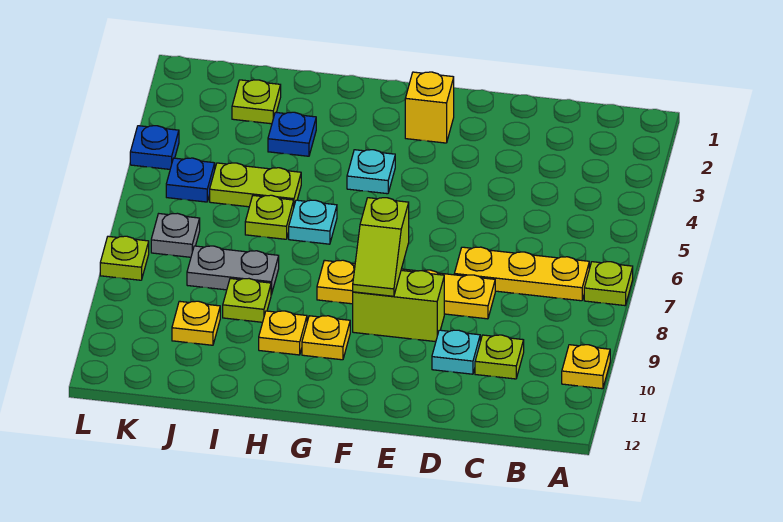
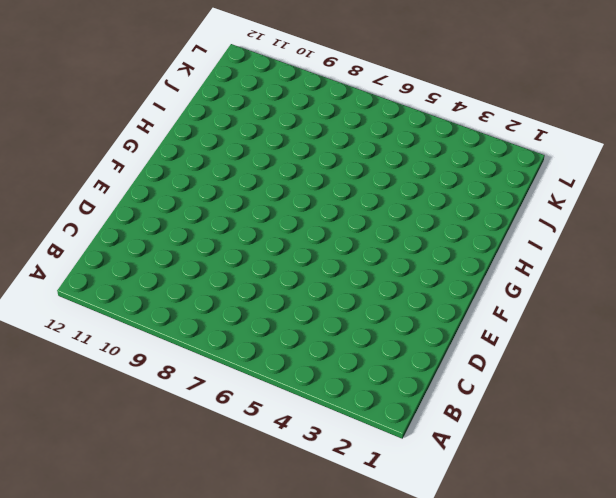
none -> lime 1x1 plate [584,262,633,306]
none -> yellow 1x1 plate [562,345,610,389]
none -> yellow 1x3 plate [454,247,589,301]

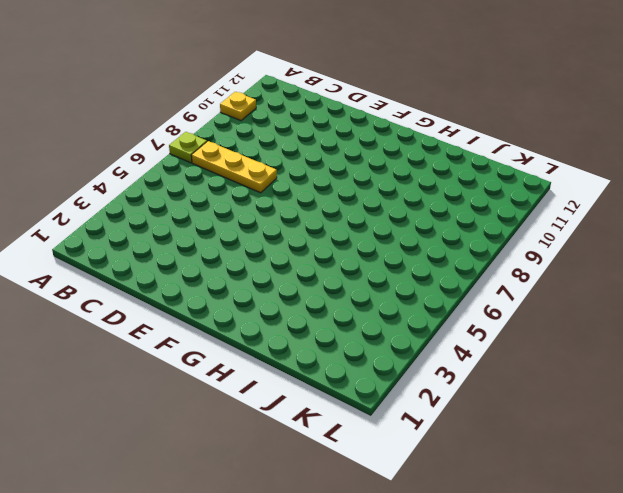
none -> lime 1x1 plate [475,335,524,379]
none -> yellow 1x4 plate [317,260,495,319]
none -> cyan 1x1 plate [432,330,480,374]

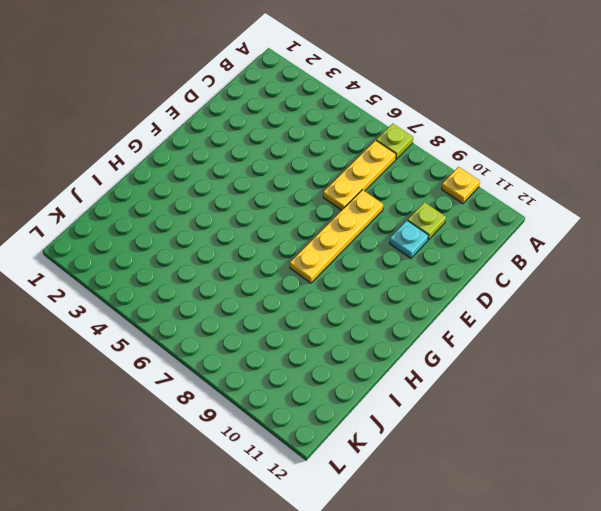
none -> lime 1x2 brick [353,270,444,342]
none -> yellow 1x1 brick [405,72,454,143]
none -> cyan 1x1 plate [347,150,395,194]

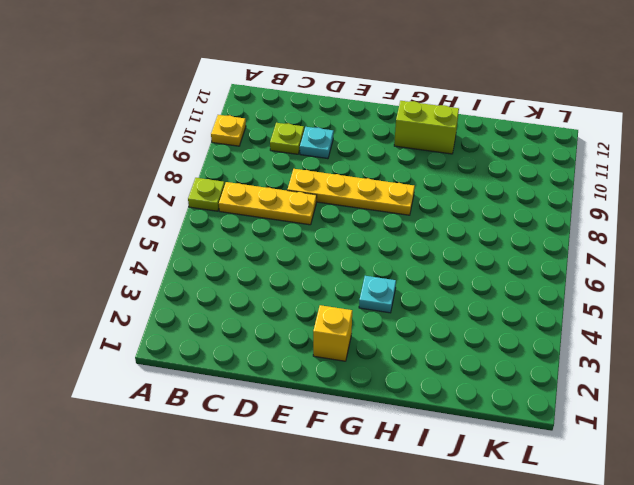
lime 1x2 brick [394,101,459,154] -> lime 1x2 brick moved to [353,270,444,342]
none -> yellow 1x1 plate [302,316,350,360]
none -> cyan 1x1 plate [289,200,337,244]
none -> yellow 1x1 plate [259,311,307,355]

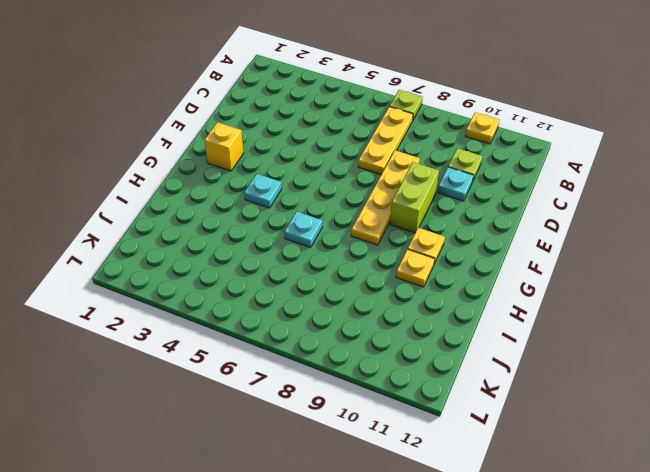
none -> blue 1x1 plate [268,112,316,156]
none -> lime 1x2 plate [210,163,301,207]
none -> lime 1x1 plate [245,195,294,239]

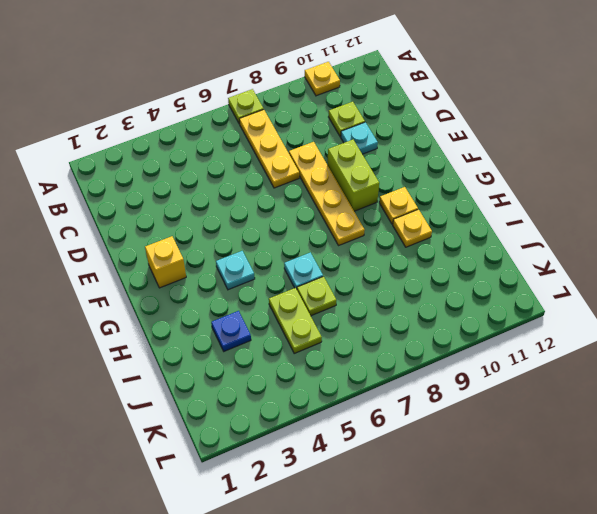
none -> grey 1x2 plate [187,246,279,295]
none -> lime 1x1 plate [223,279,271,322]
none -> lime 1x1 plate [232,80,281,124]

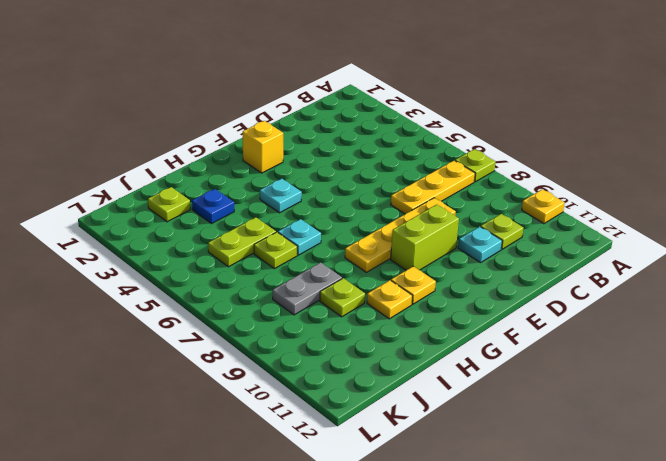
none -> yellow 1x1 plate [172,301,220,345]
none -> blue 1x1 plate [166,158,215,202]
none -> grey 1x1 plate [151,213,200,257]

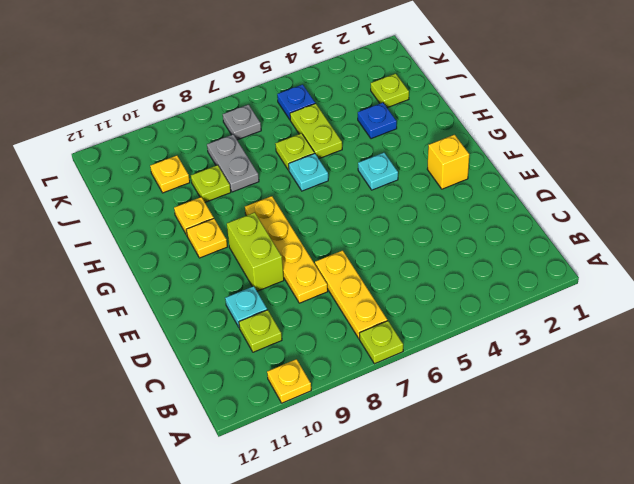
none -> blue 1x1 plate [130,126,179,169]
none -> lime 1x1 plate [100,236,149,280]
none -> lime 1x2 slope [353,198,409,296]

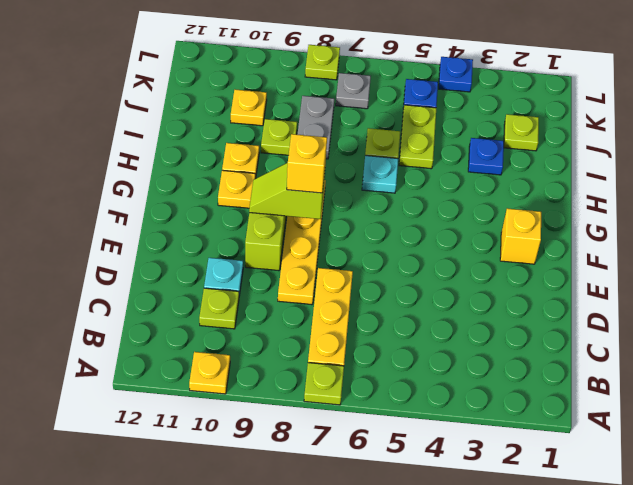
yellow 1x1 brick [287,134,327,193] -> none
none -> cyan 1x1 plate [347,150,395,194]

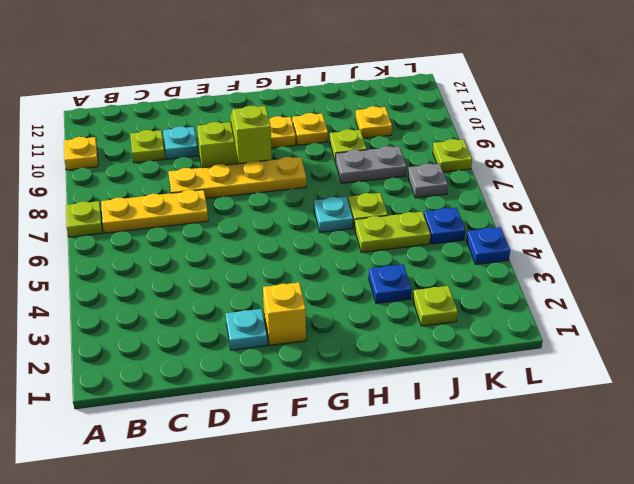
cyan 1x1 plate [226,309,267,350] -> cyan 1x1 plate moved to [347,150,395,194]

